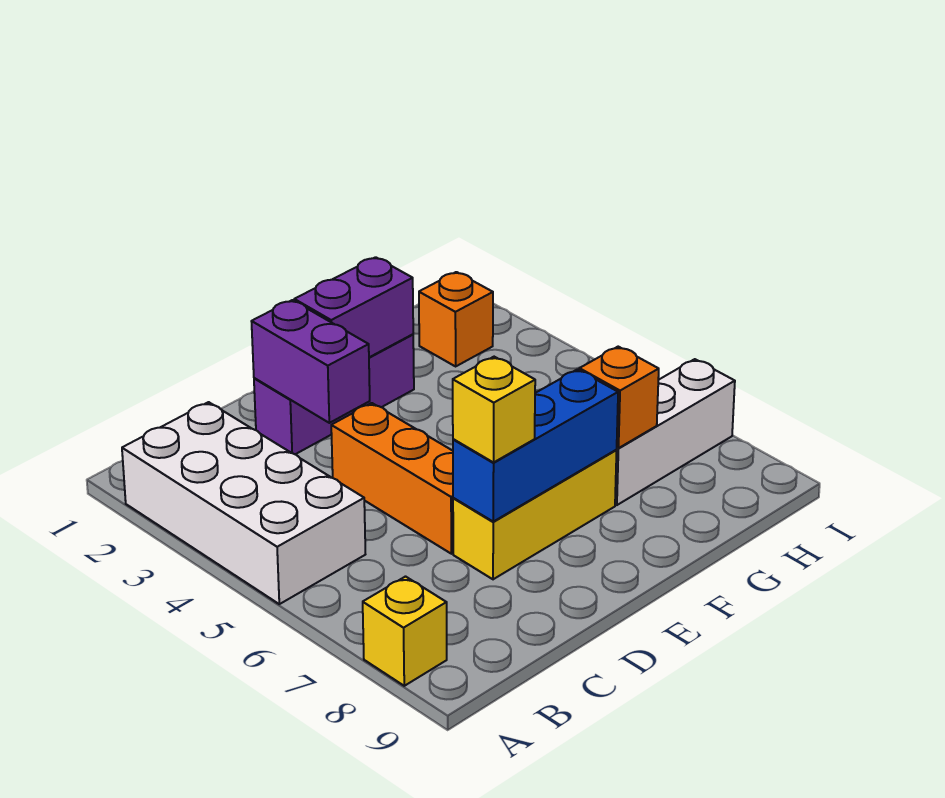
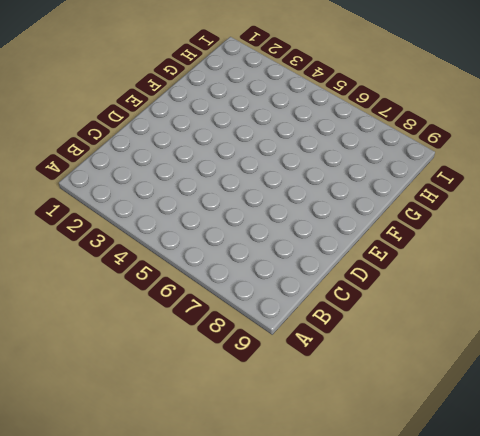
none -> white 2x4 brick [122,402,365,604]
none -> yellow 1x1 brick [363,577,447,686]
none -> purple 1x3 brick [254,334,414,454]

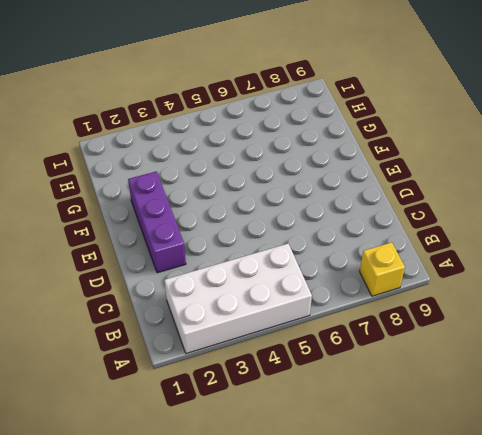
none -> orange 1x3 brick [331,403,453,554]
none -> yellow 1x3 brick [453,450,617,579]
none -> white 1x3 brick [615,359,735,505]

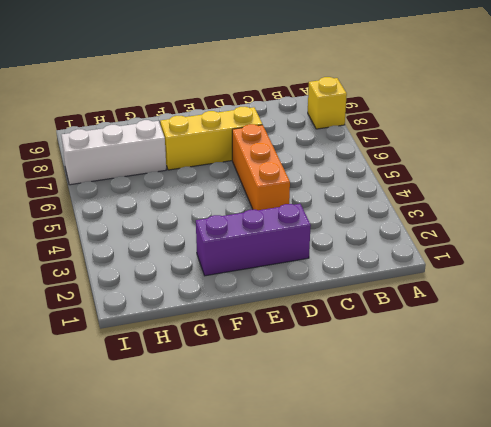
none -> white 2x4 brick [122,402,365,604]
none -> orange 1x1 brick [419,272,493,366]
none -> purple 1x2 brick [251,300,370,423]

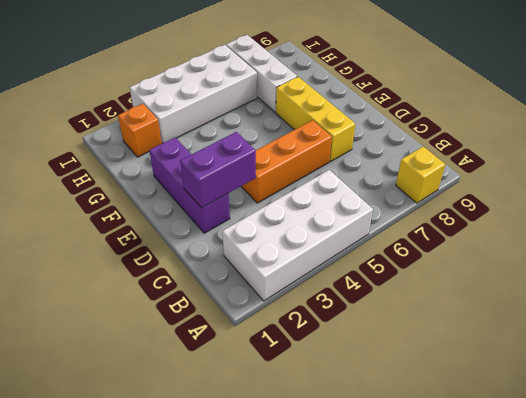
white 2x4 brick [130,45,257,144] -> none
none -> blue 1x3 brick [453,369,618,522]
none -> purple 1x2 brick [294,257,413,357]
none -> orange 1x1 brick [579,347,659,448]

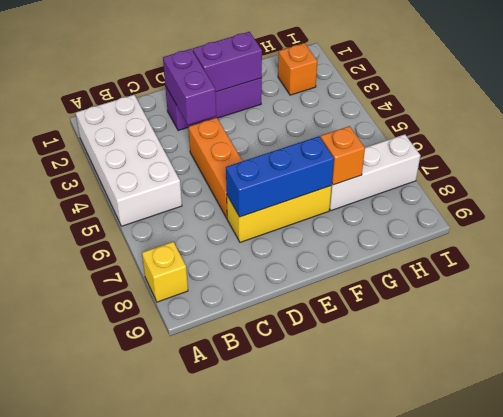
none -> yellow 1x1 brick [453,357,535,462]

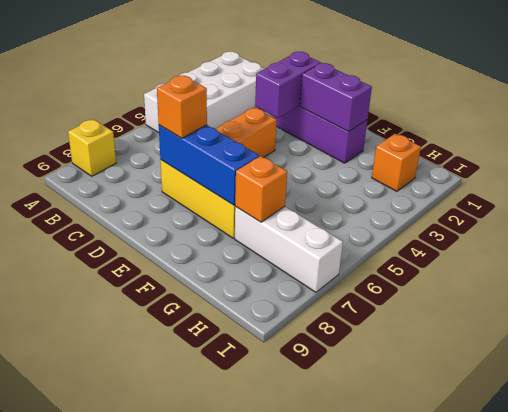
orange 1x1 brick [157,75,207,138] -> yellow 1x1 brick [453,357,535,462]

